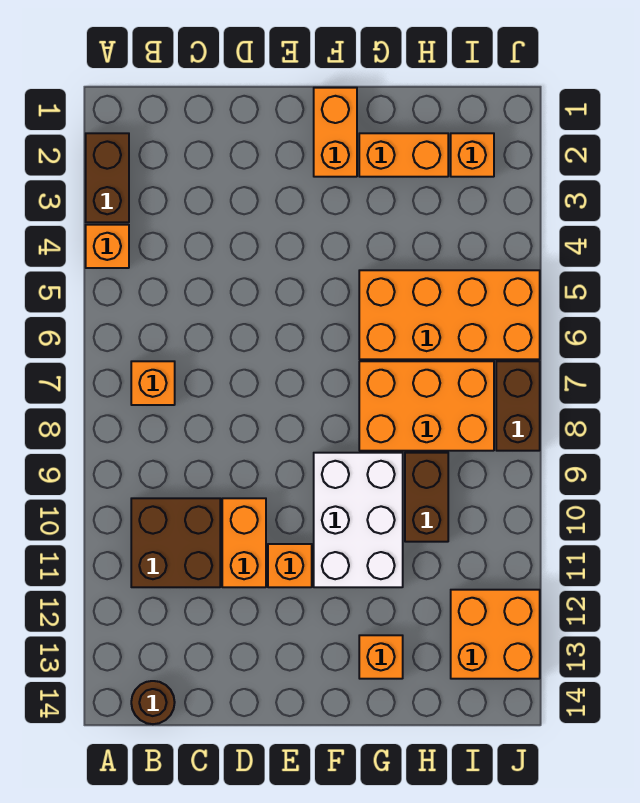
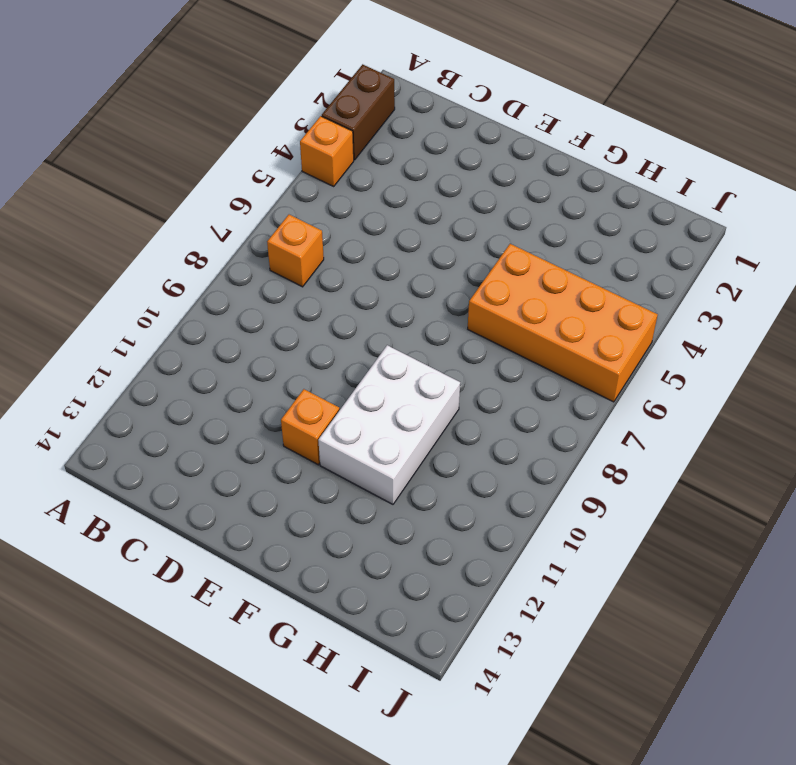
none -> brown 2x2 brick [131,498,220,587]
none -> brown 1x1 round brick [131,681,175,724]
none -> orange 1x2 brick [222,498,266,587]

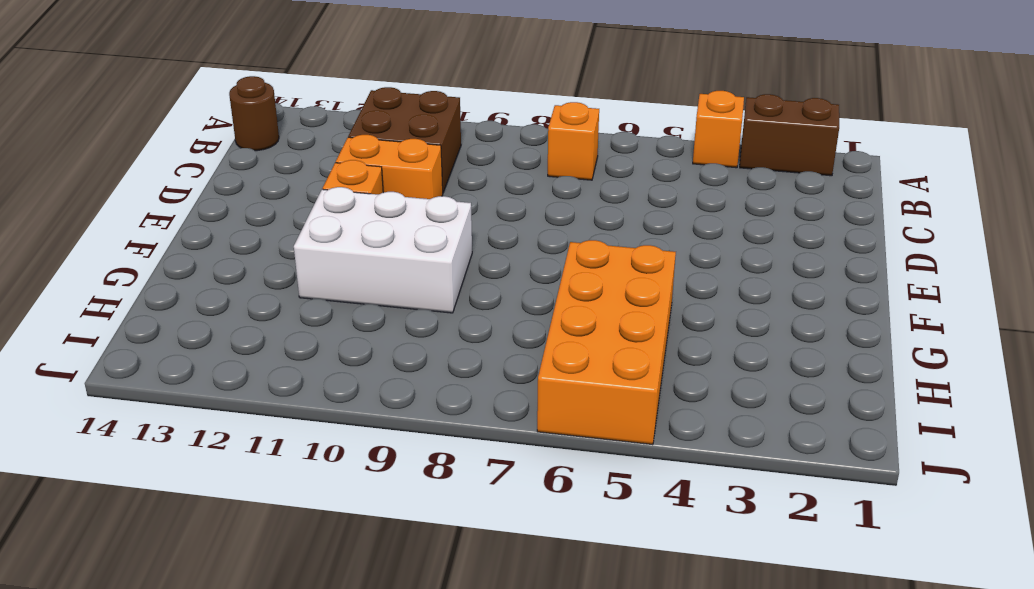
none -> orange 1x2 brick [314,88,357,177]
none -> orange 1x2 brick [359,133,448,177]
none -> orange 2x3 brick [359,361,494,451]

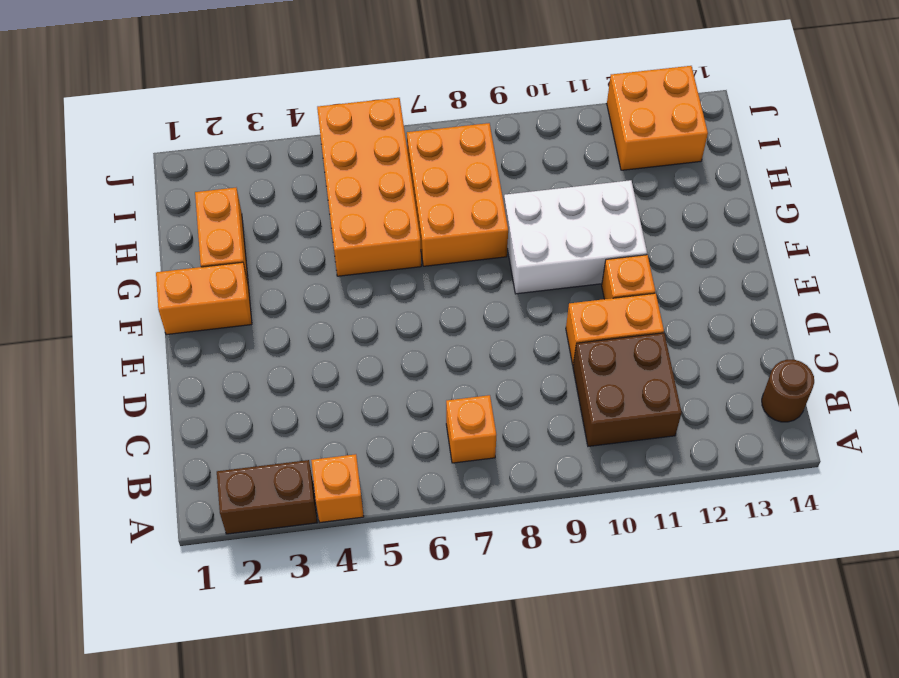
none -> orange 1x1 brick [359,635,403,679]
none -> brown 1x2 brick [405,453,448,542]
none -> orange 1x1 brick [451,133,494,177]

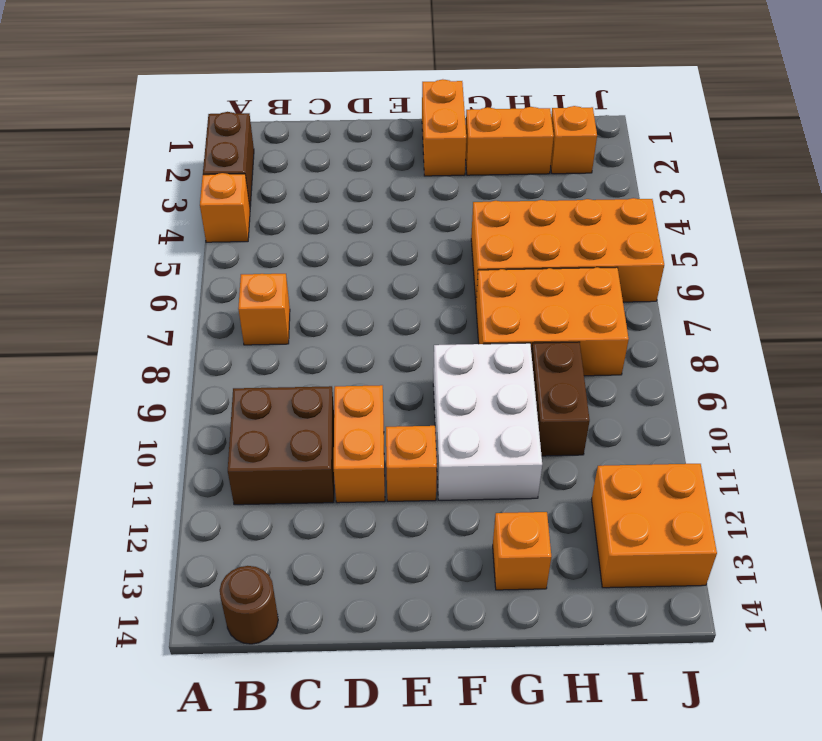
none -> brown 1x2 brick [496,361,540,451]

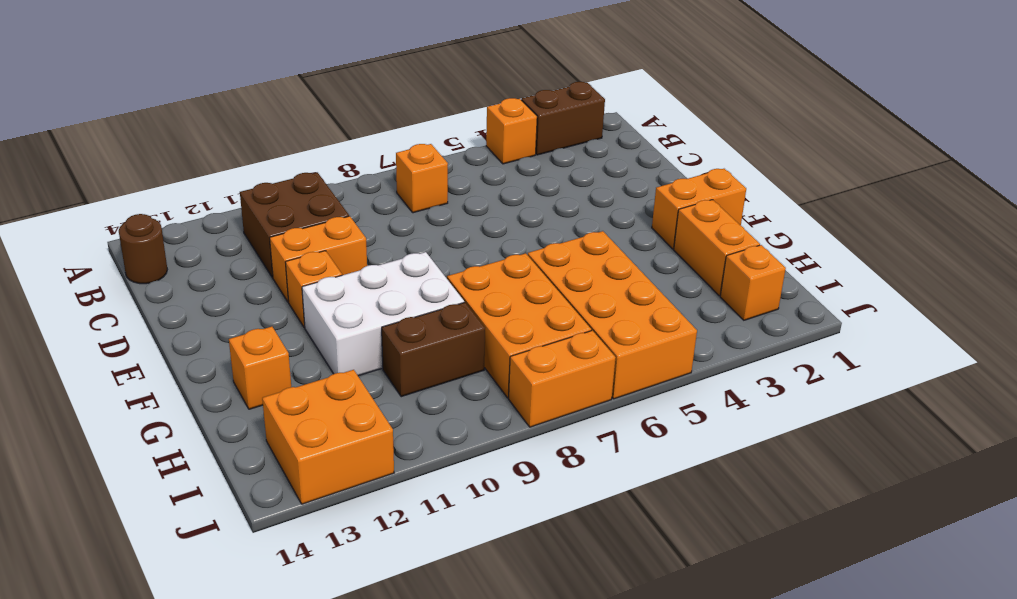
orange 1x2 brick [509,331,616,427] -> brown 1x2 brick [496,361,540,451]

